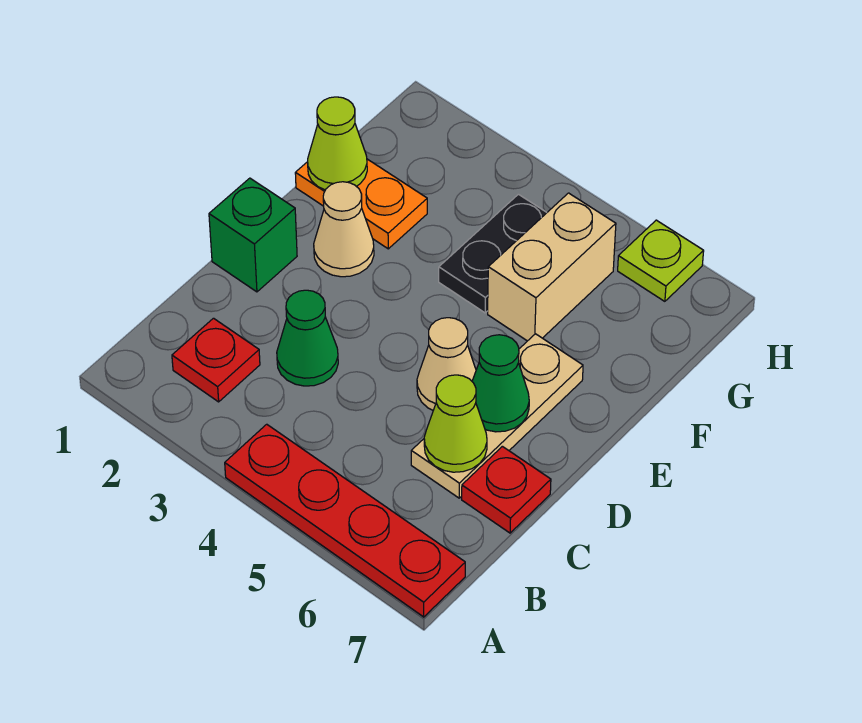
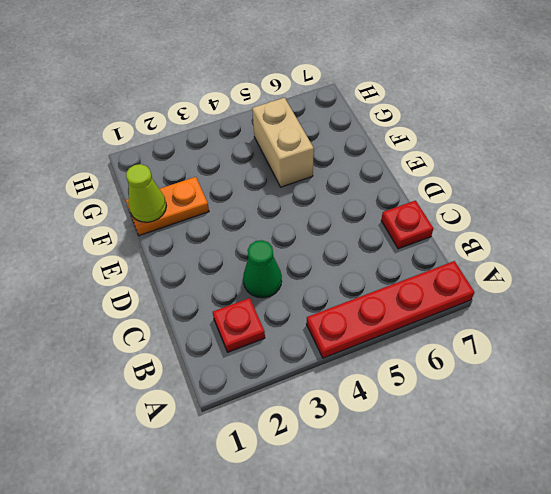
none -> tan 1x3 plate [411,334,583,498]
none -> green 1x1 brick [209,178,297,292]
none -> tan 1x1 cone [417,318,476,410]

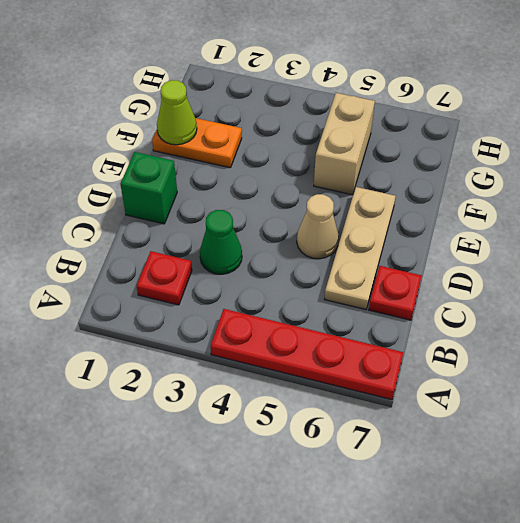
none -> tan 1x1 cone [314,182,374,277]
none -> black 1x2 plate [439,194,547,313]
none -> lime 1x1 plate [618,220,704,301]

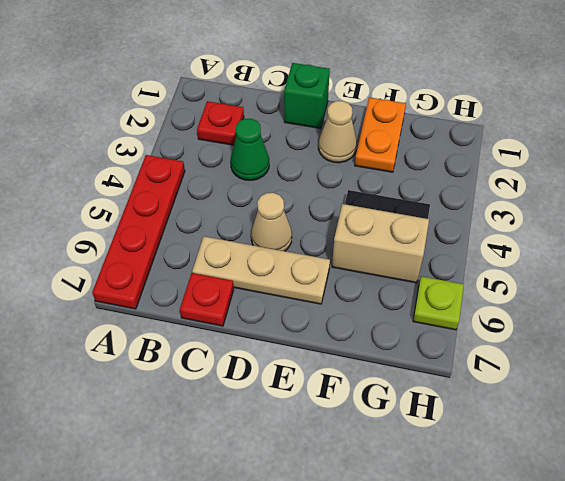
none -> lime 1x1 cone [424,375,487,472]
none -> green 1x1 cone [472,335,529,432]
none -> lime 1x1 cone [308,97,367,190]

